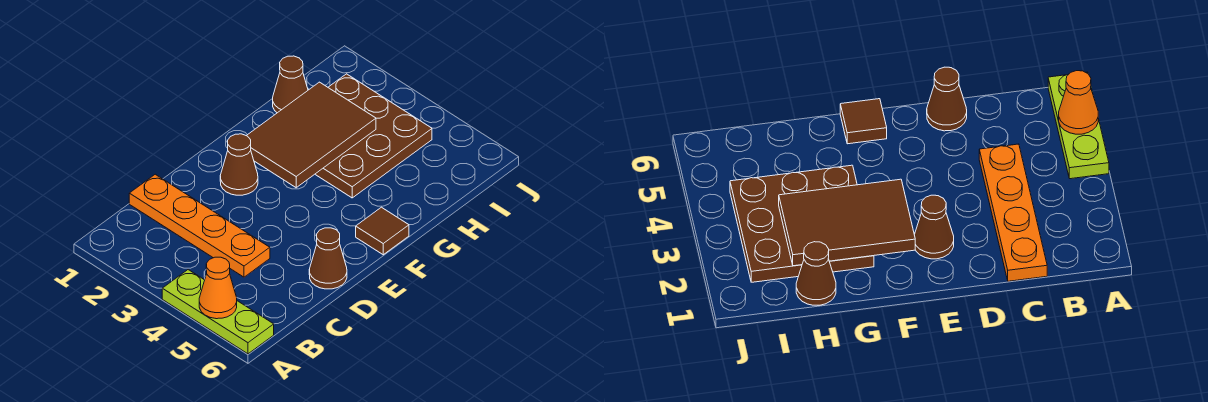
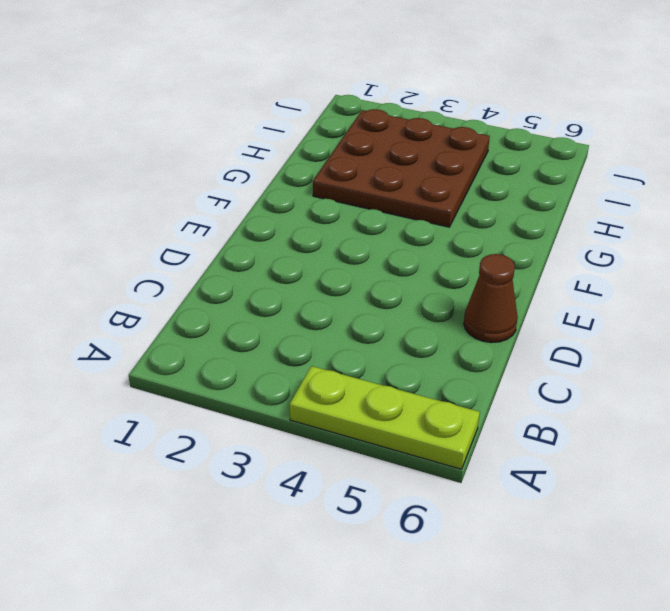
none -> orange 1x4 plate [129,174,270,277]
none -> brown 1x1 cone [220,134,258,195]

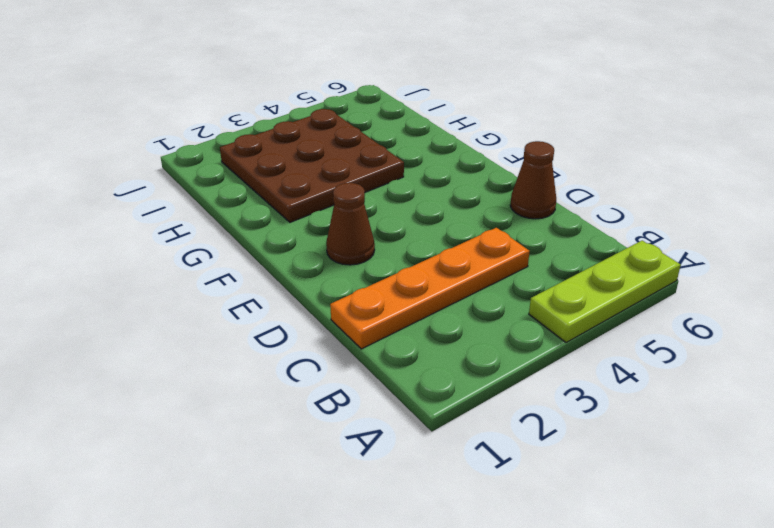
none -> brown 1x1 tile [356,207,409,255]
none -> brown 1x1 cone [273,56,308,113]

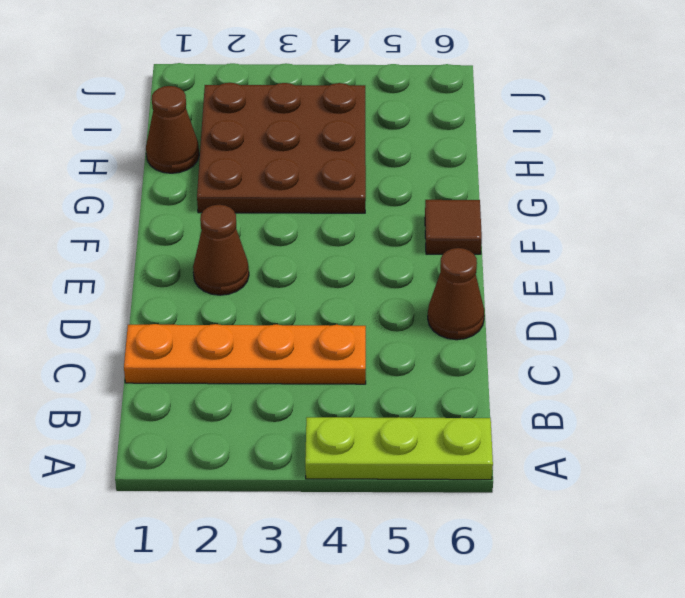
none -> orange 1x1 cone [199,257,237,319]
none -> brown 2x3 tile [247,82,376,188]

